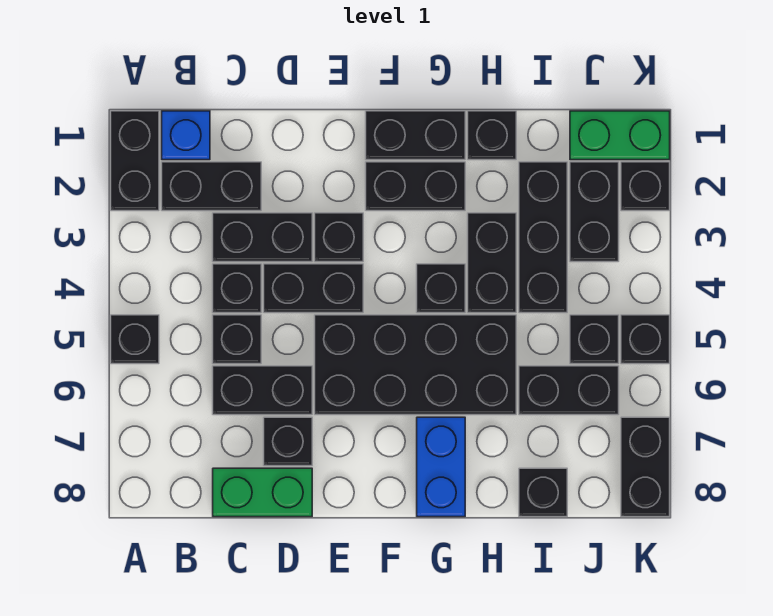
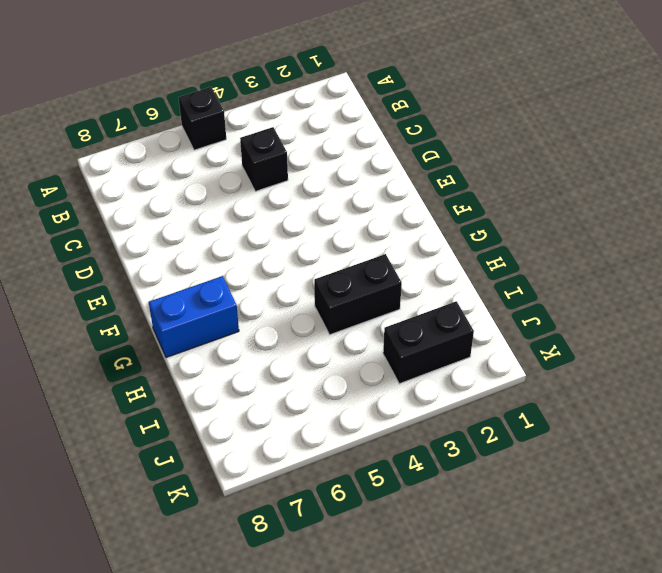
none -> black 1x2 brick [111,111,159,211]
none -> blue 1x1 brick [162,111,210,160]
none -> black 1x2 brick [162,162,261,211]

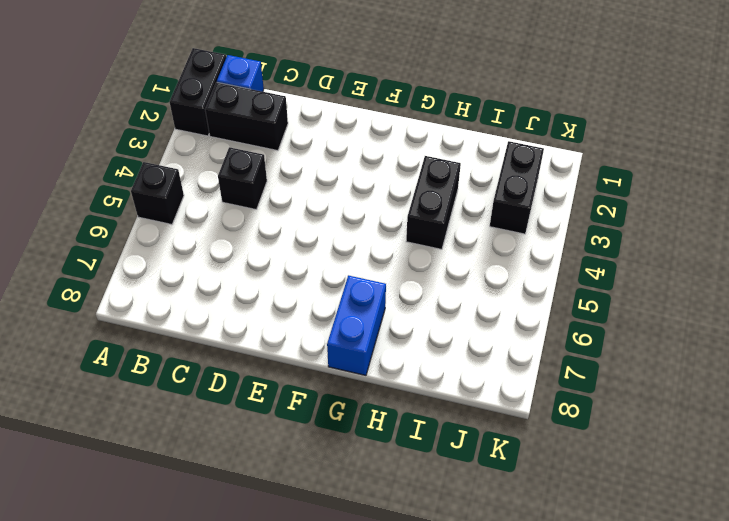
none -> black 1x2 brick [213,213,312,262]
none -> black 1x1 brick [213,315,261,364]
none -> black 1x2 brick [213,366,312,415]

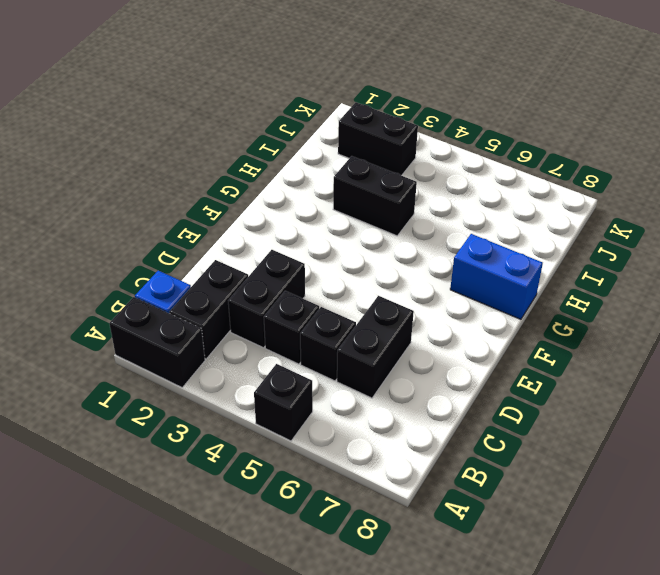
none -> green 1x2 brick [213,468,312,517]
none -> black 1x2 brick [264,264,363,313]
none -> black 1x1 brick [264,417,312,466]

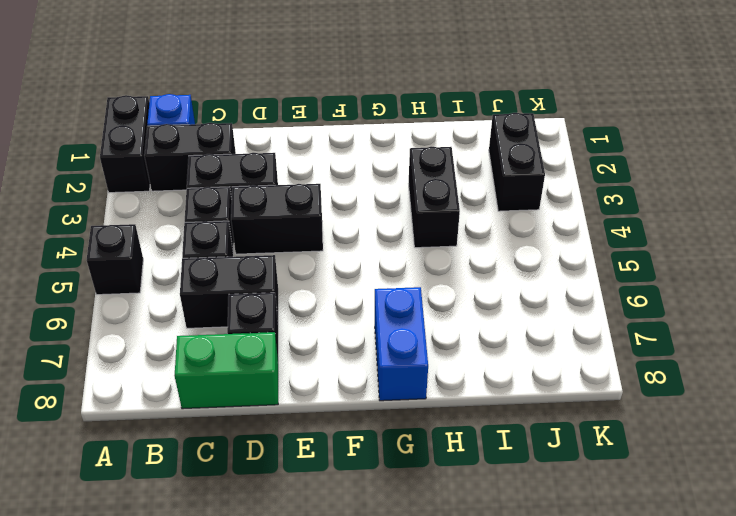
none -> black 1x1 brick [315,213,363,262]
none -> black 2x4 brick [315,315,516,415]
none -> black 1x2 brick [366,111,465,160]

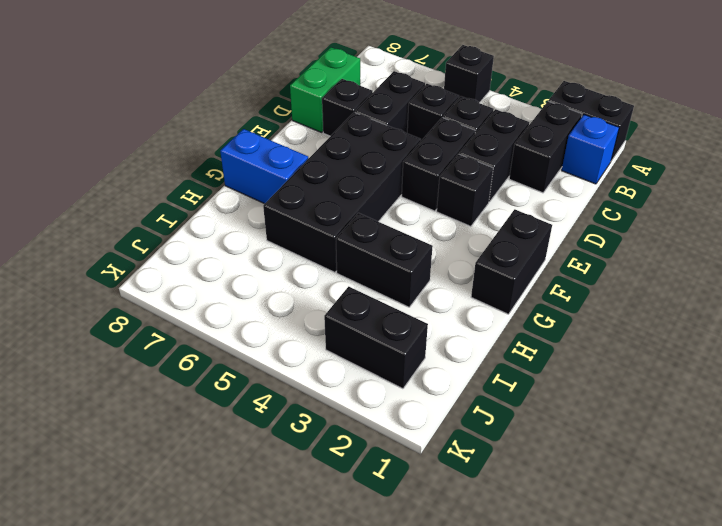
none -> black 1x2 brick [366,162,465,211]
none -> black 1x1 brick [417,264,465,313]
none -> black 1x1 brick [468,111,516,160]

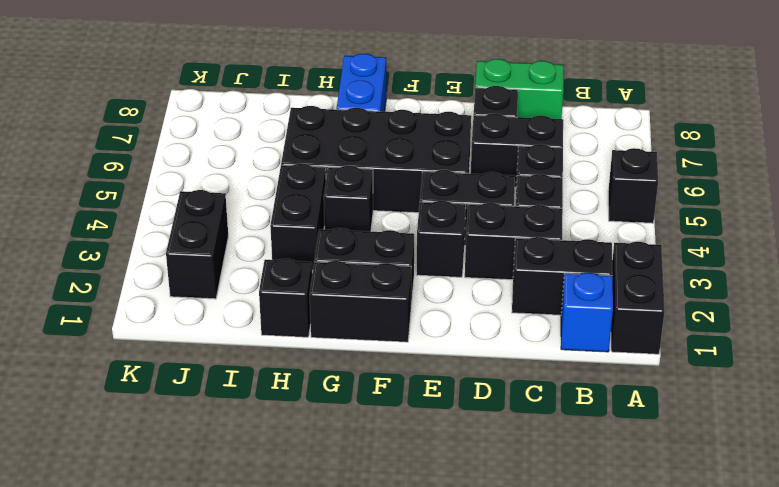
none -> black 1x3 brick [519,162,567,313]
none -> black 1x2 brick [519,366,619,415]
none -> black 1x1 brick [519,468,567,517]

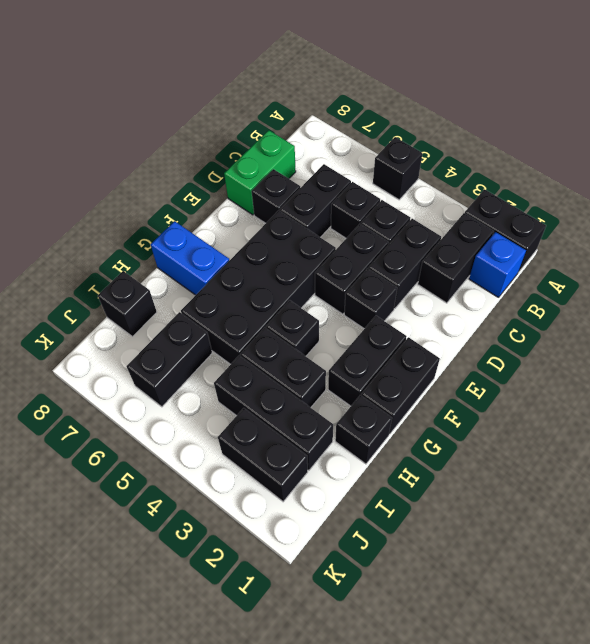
none -> green 1x2 brick [570,111,670,160]
none -> black 1x1 brick [570,315,619,364]
none -> black 1x1 brick [621,162,670,211]

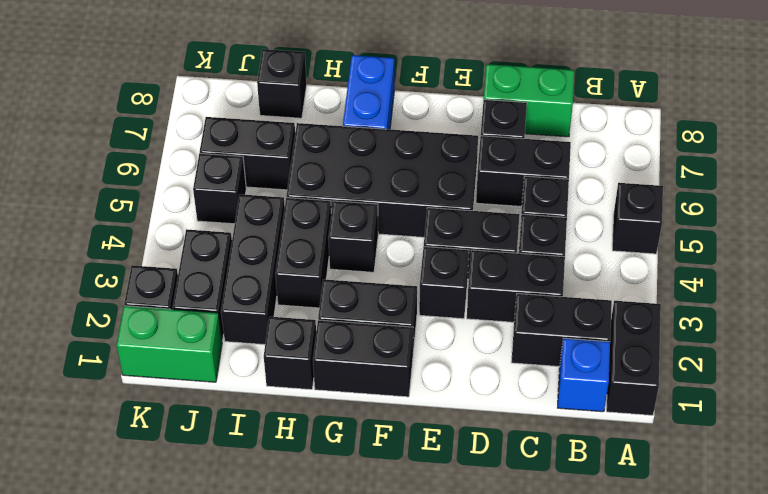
none -> black 1x1 brick [621,315,670,364]
none -> black 1x2 brick [621,417,670,517]

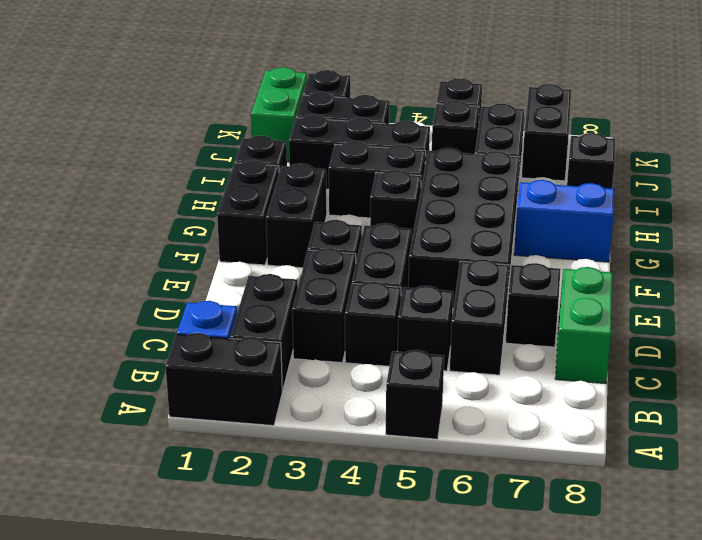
black 1x2 brick [522,84,571,181] -> black 1x2 brick turned to [621,417,670,517]

